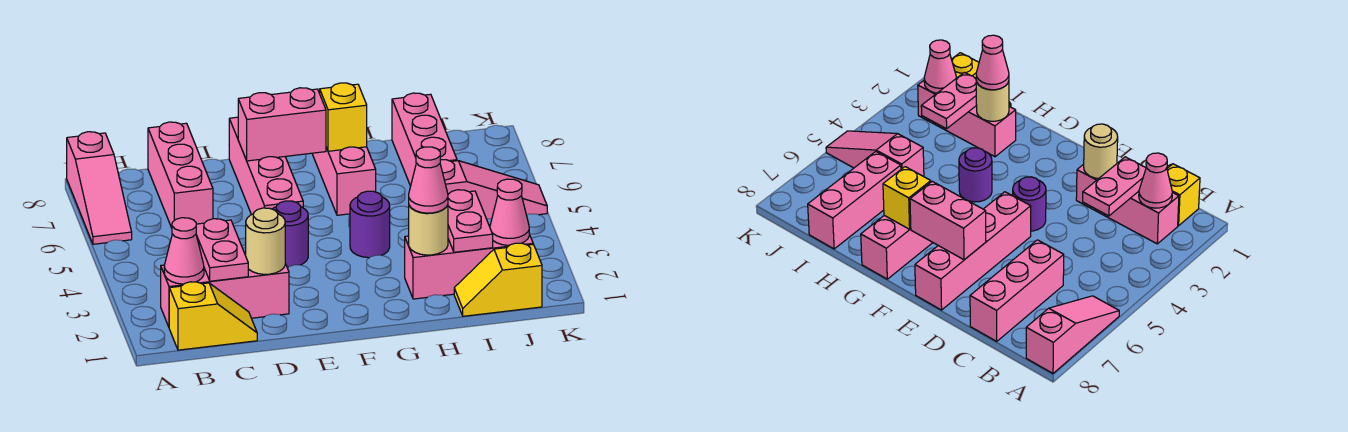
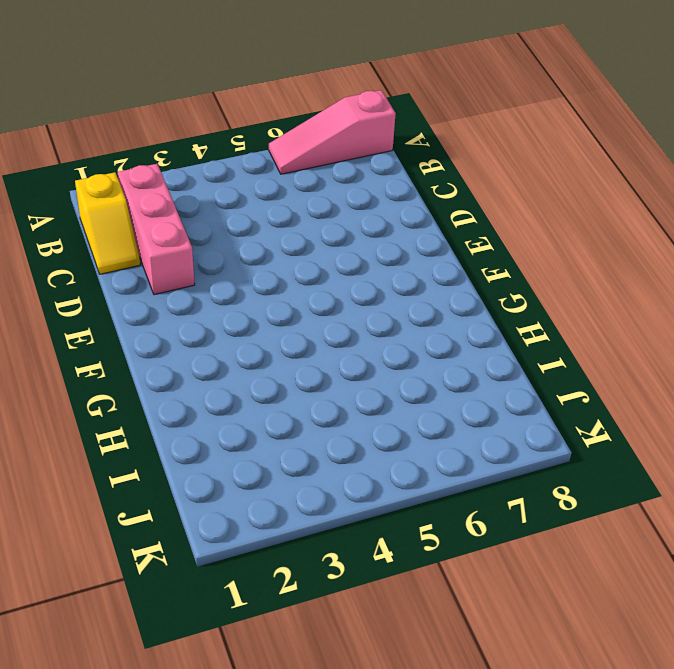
none -> pink 1x3 brick [148,122,213,228]
none -> purple 1x1 round brick [273,201,308,267]
none -> pink 1x4 brick [229,117,303,215]

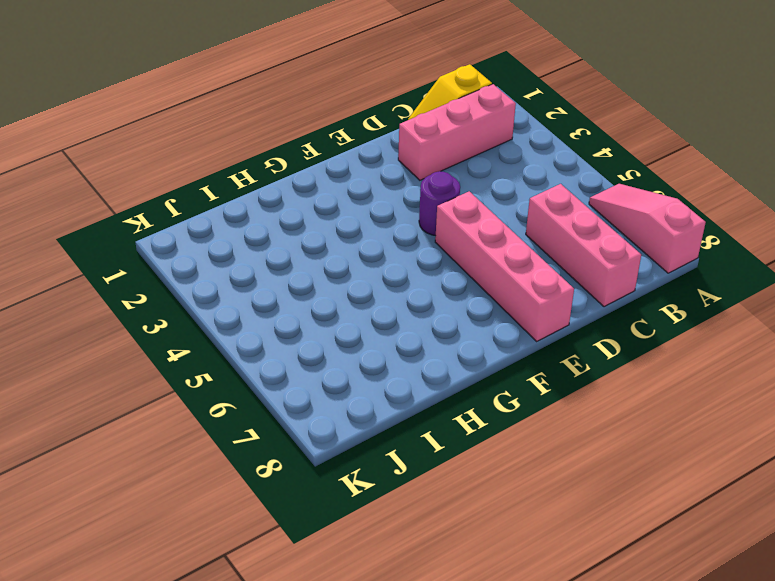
none -> purple 1x1 round brick [350,191,390,258]
none -> pink 1x3 brick [312,147,376,215]
none -> pink 1x3 brick [405,234,533,299]

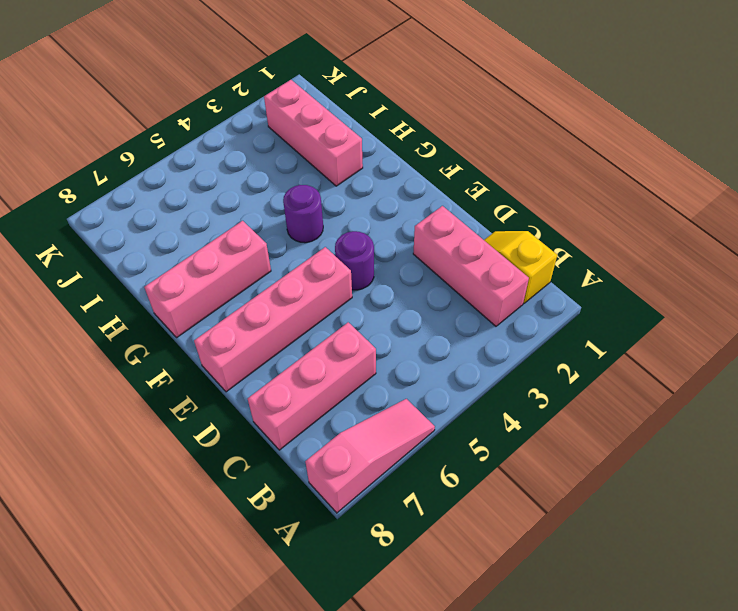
none -> yellow 1x2 slope [454,243,542,316]
none -> pink 1x3 slope [440,160,547,219]
none -> pink 1x3 brick [392,93,457,186]

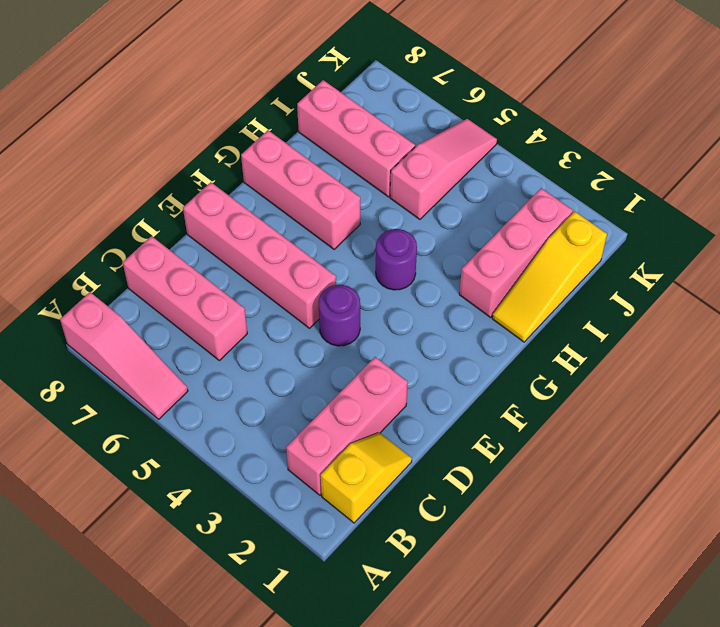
yellow 1x3 slope [492,211,607,342] -> yellow 1x2 slope [454,243,542,316]
none -> pink 1x1 cone [164,218,204,284]
none -> pink 1x2 plate [196,219,248,281]
none -> tan 1x1 round brick [246,208,285,274]

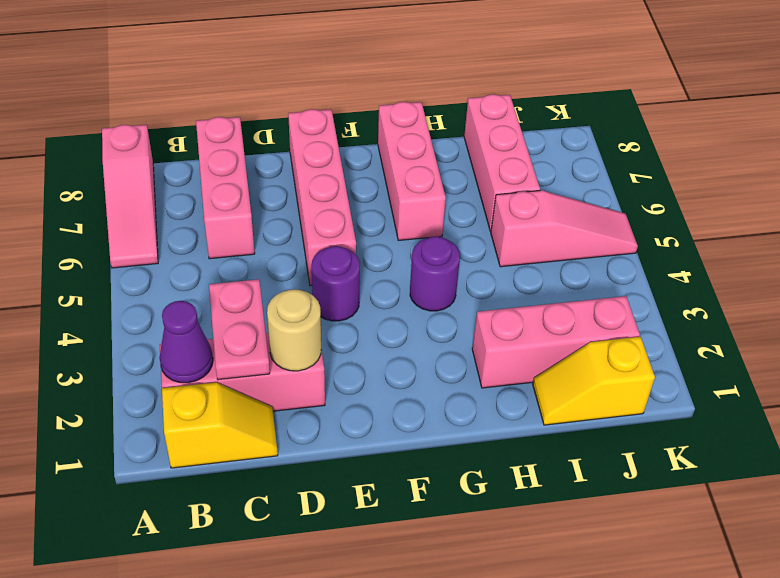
purple 1x1 cone [160,301,213,383] -> pink 1x1 cone [164,218,204,284]
none -> pink 1x2 brick [238,88,326,161]
none -> yellow 1x1 brick [320,83,367,151]
none -> tan 1x1 round brick [409,205,448,255]

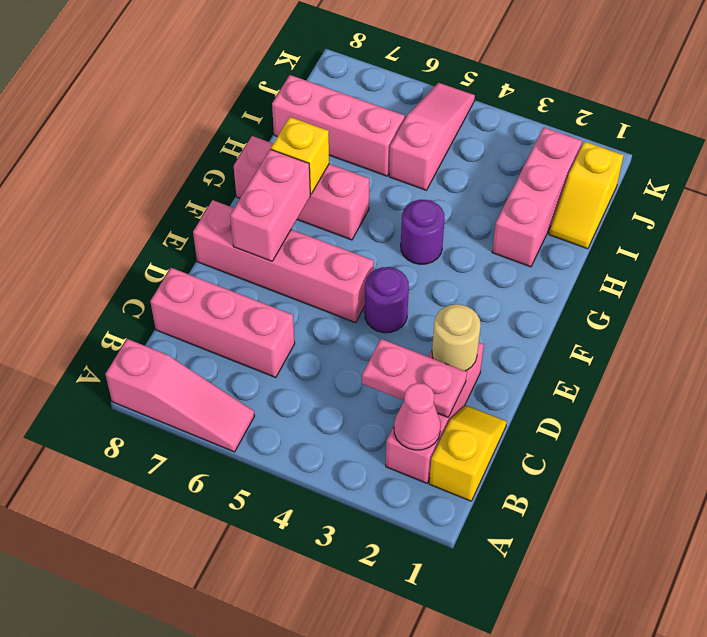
none -> tan 1x1 round brick [409,205,448,255]
none -> pink 1x2 plate [448,190,493,252]
none -> pink 1x1 cone [490,179,529,245]

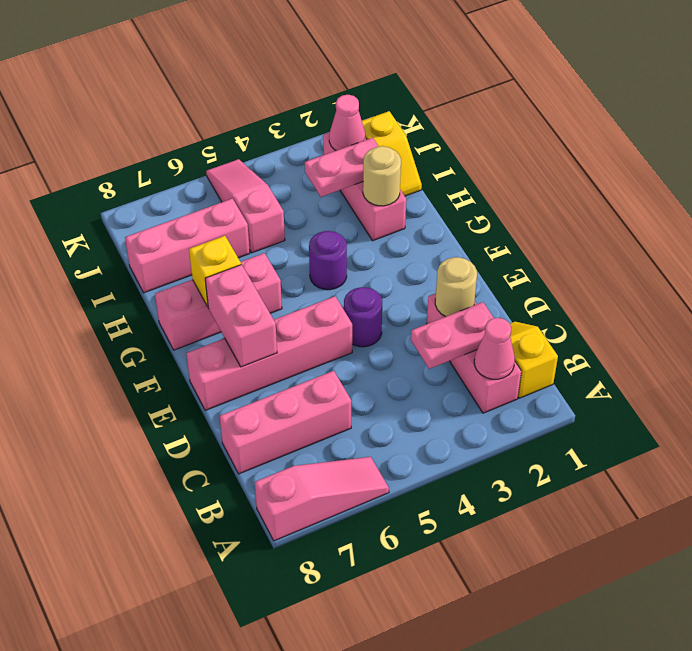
none -> pink 1x1 cone [409,147,448,213]

